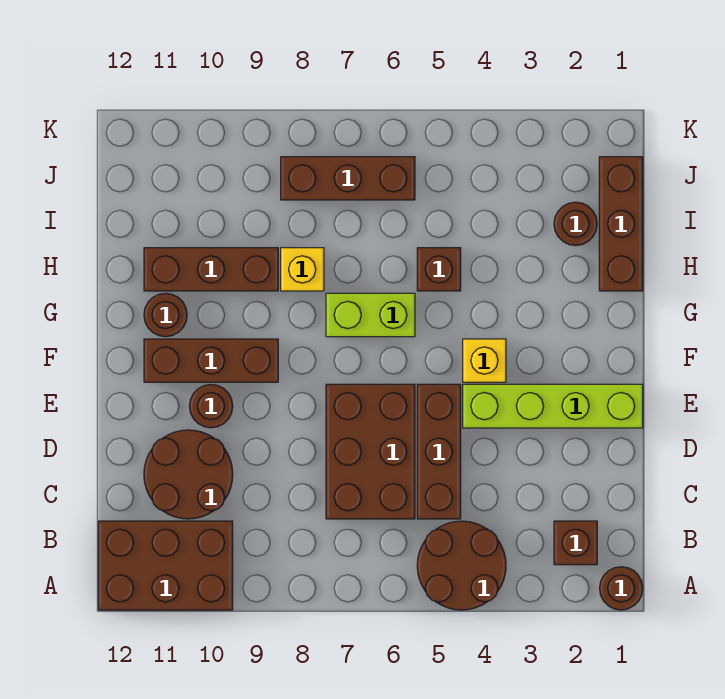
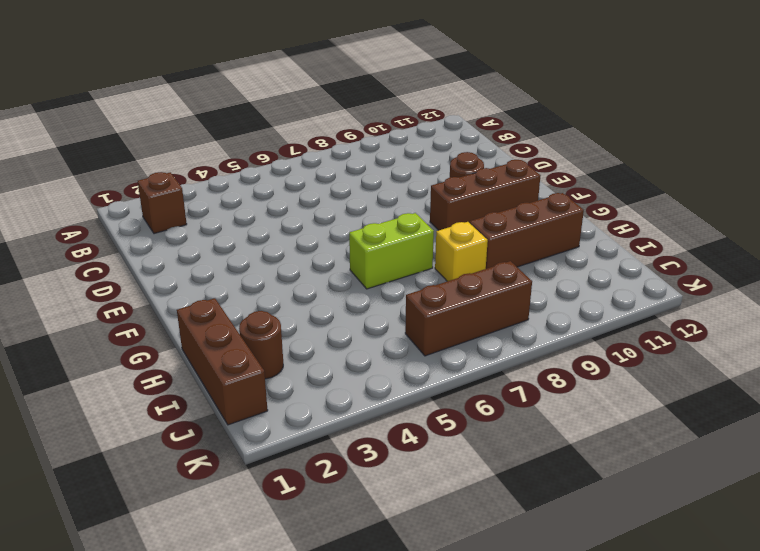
none -> brown 1x1 round brick [599,567,643,610]
none -> brown 2x2 round brick [417,521,506,610]
none -> brown 2x3 brick [98,521,233,610]

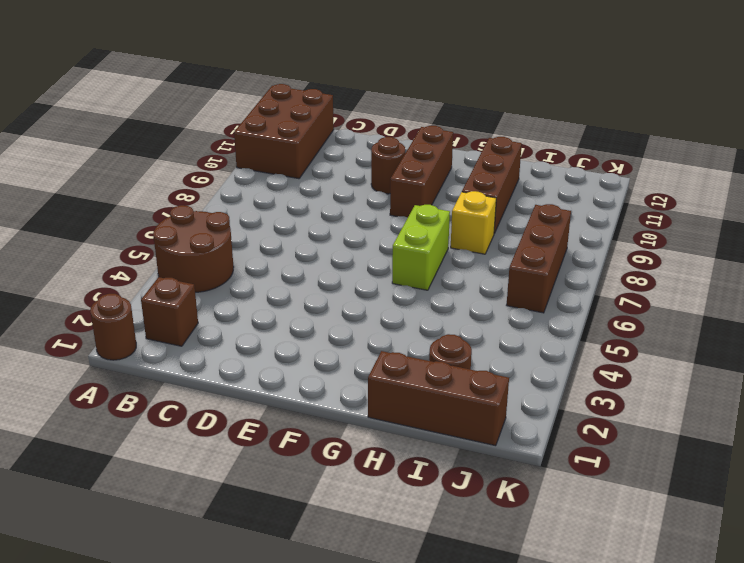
none -> brown 1x3 brick [417,384,461,519]
none -> brown 2x3 brick [326,384,415,519]
none -> brown 2x2 round brick [144,430,233,519]

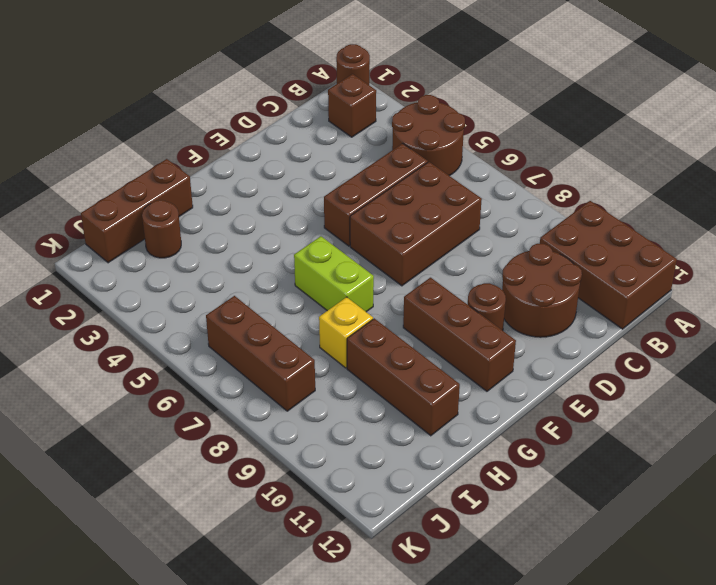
none -> lime 1x4 brick [463,384,643,428]
none -> yellow 1x1 brick [463,339,506,382]
none -> brown 1x1 round brick [144,293,187,337]

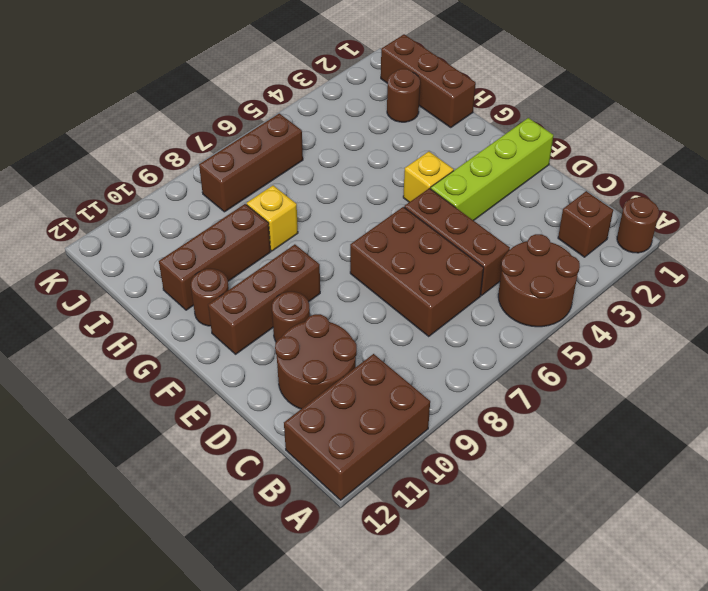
none -> lime 1x2 brick [326,293,415,337]
none -> brown 1x1 brick [417,248,461,291]

